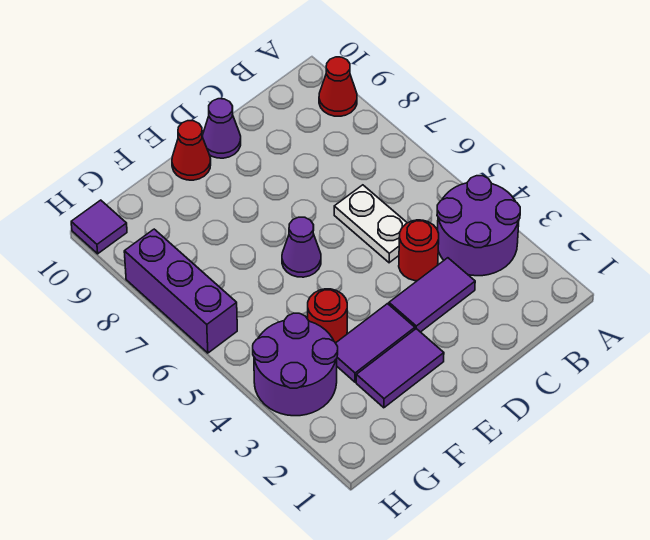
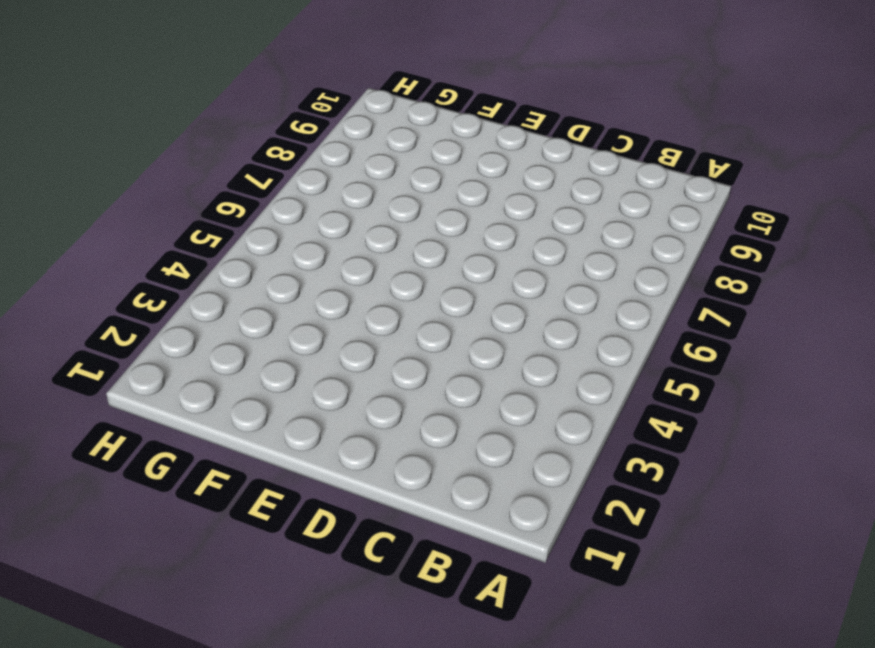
none -> purple 2x2 round brick [437,176,520,276]
none -> red 1x1 cone [319,57,357,116]
none -> purple 1x2 tile [389,258,475,332]

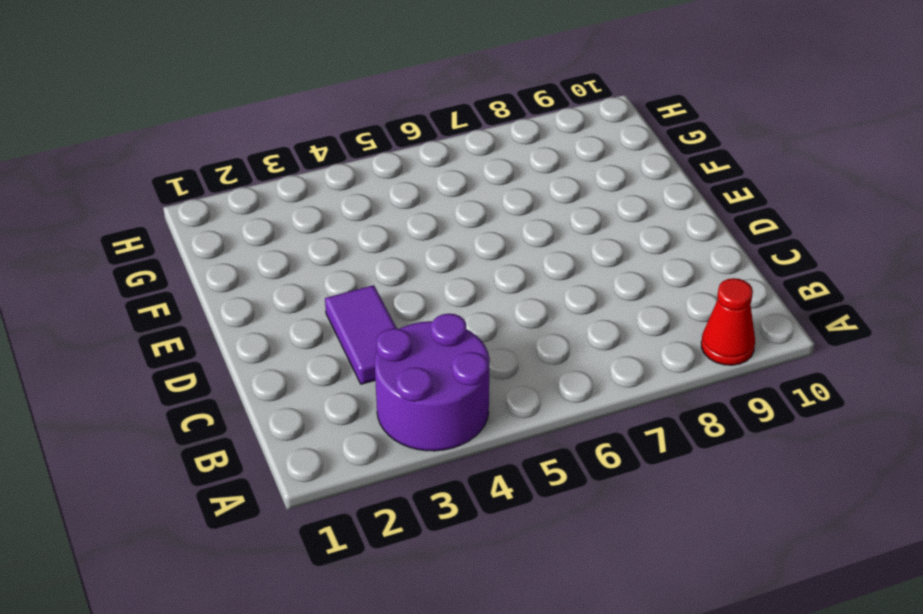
none -> red 1x1 round brick [399,220,439,281]
none -> white 1x2 plate [334,185,407,263]
none -> purple 1x1 cone [202,99,241,158]

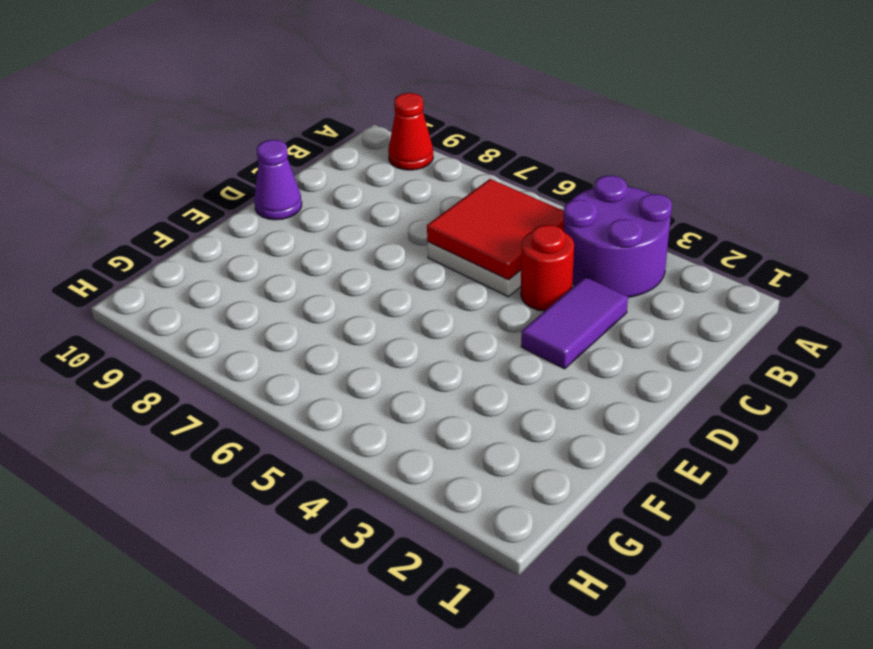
red 2x2 tile [427,179,564,280] -> none
none -> purple 1x2 tile [356,329,444,408]
none -> purple 1x2 tile [336,304,415,382]
none -> purple 1x1 cone [282,217,321,277]

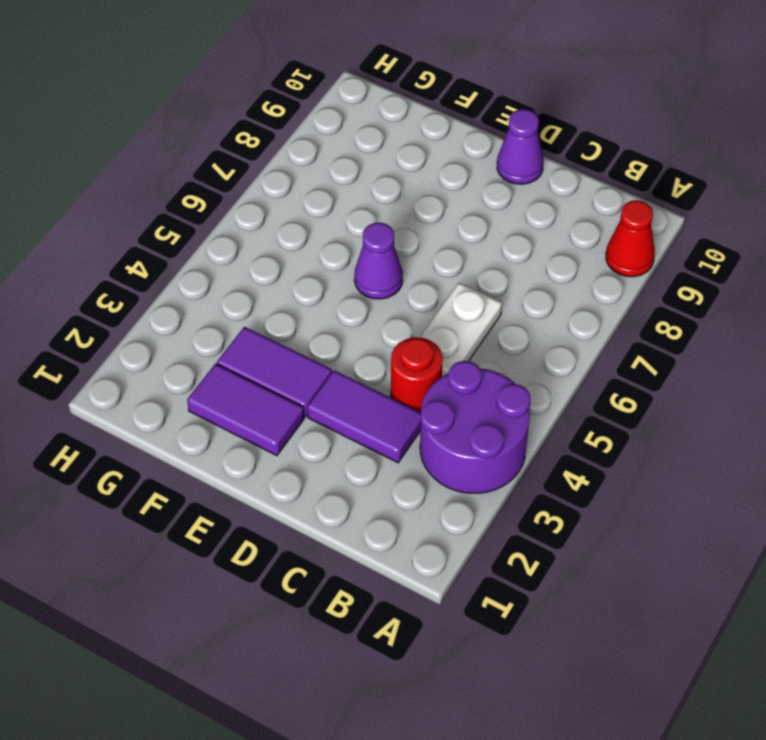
none -> red 1x1 cone [172,121,211,180]
none -> red 1x1 round brick [308,289,347,343]
none -> purple 2x2 round brick [253,313,338,416]

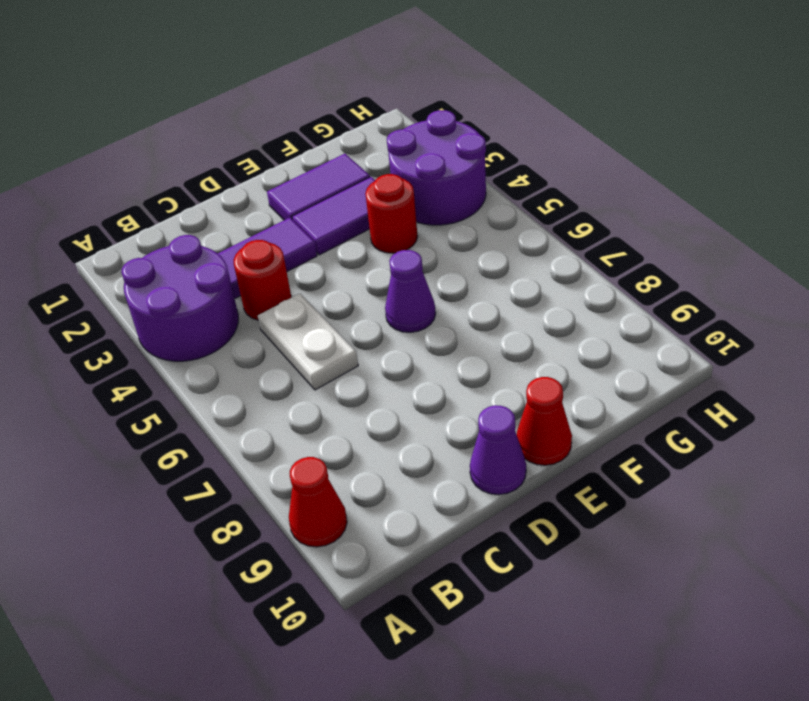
none -> purple 1x3 brick [124,229,237,353]
none -> purple 1x1 tile [71,200,127,254]

